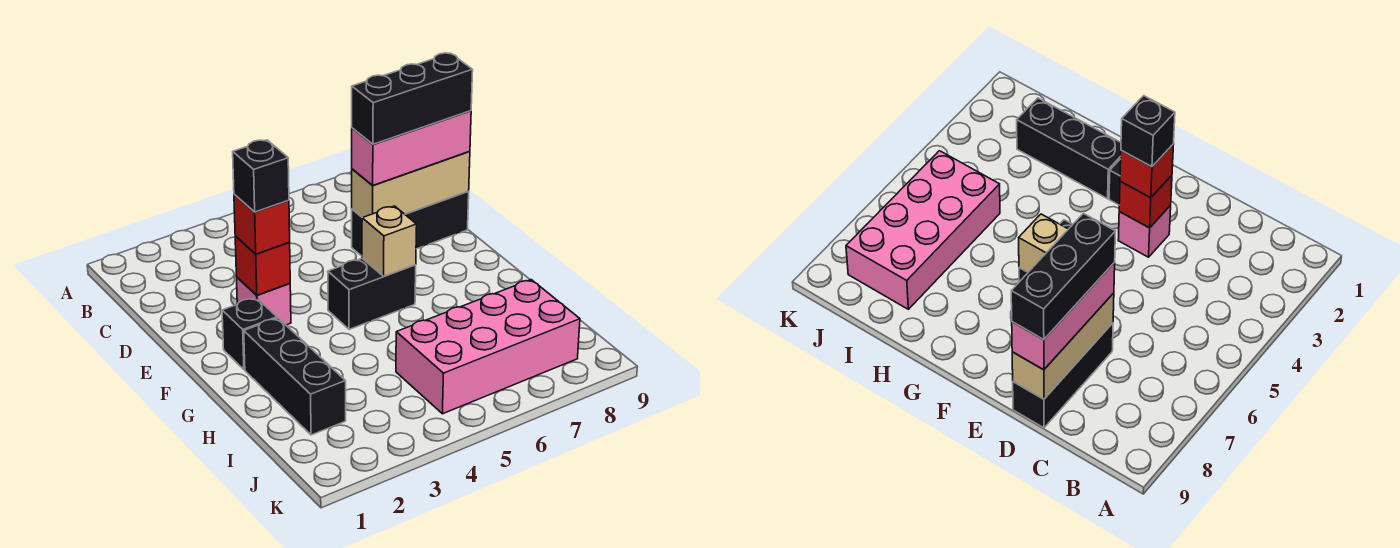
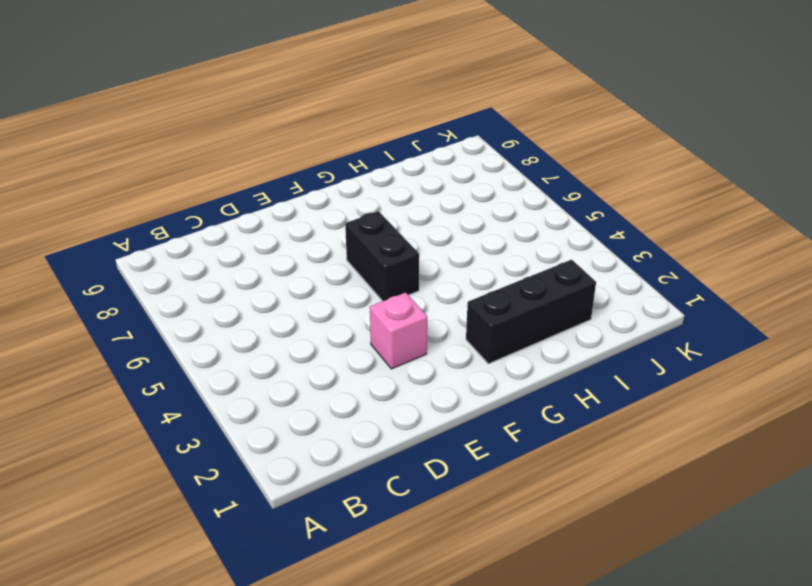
none -> black 1x3 brick [352,191,469,256]
none -> black 1x1 brick [222,298,277,370]
none -> pink 2x4 brick [396,280,580,414]

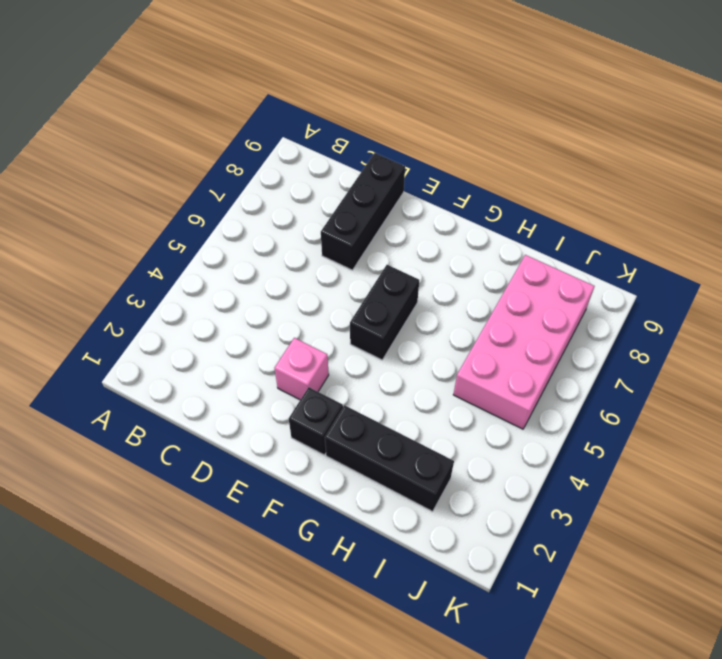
none -> tan 1x3 brick [352,151,470,218]
none -> red 1x1 brick [235,236,290,295]
none -> tan 1x1 brick [362,206,417,276]

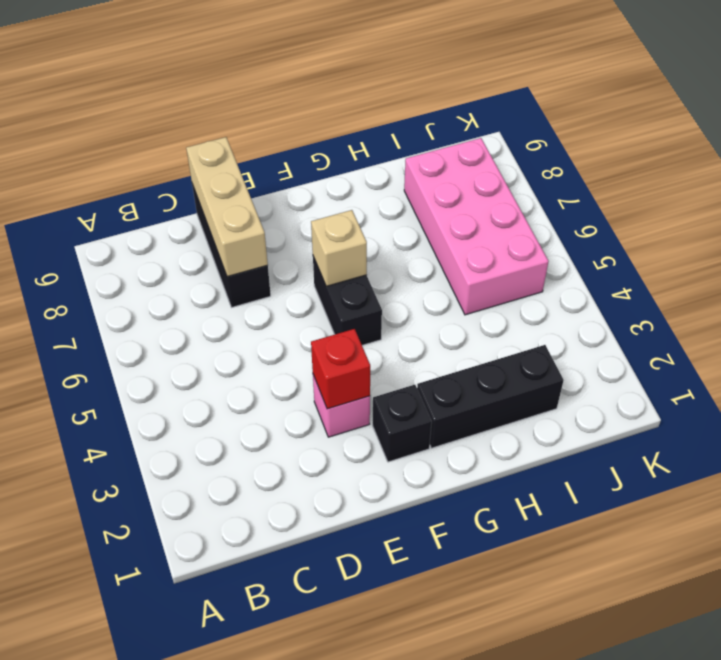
none -> pink 1x3 brick [352,111,471,185]
none -> red 1x1 brick [234,194,290,254]
none -> black 1x3 brick [352,53,473,144]

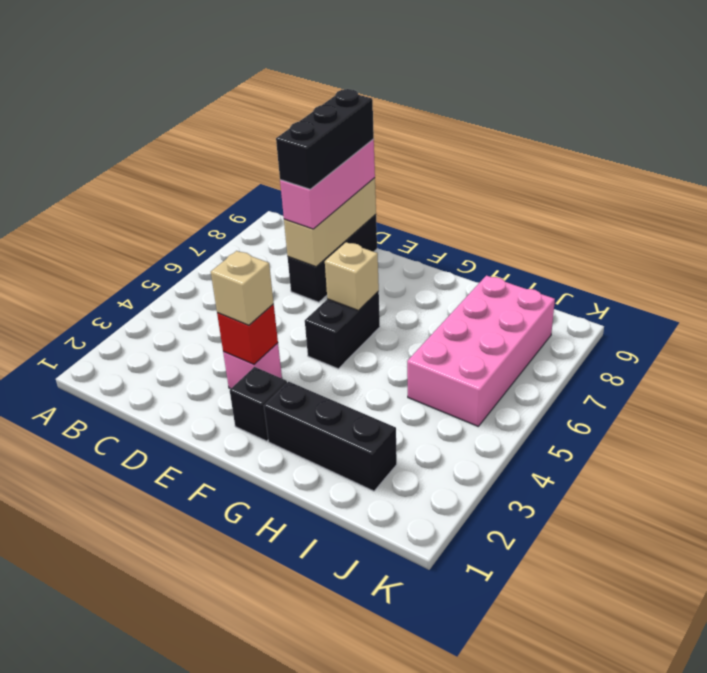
tan 1x1 brick [211,251,274,325] -> red 1x1 brick [234,194,290,254]
none -> black 1x1 brick [233,140,289,212]

